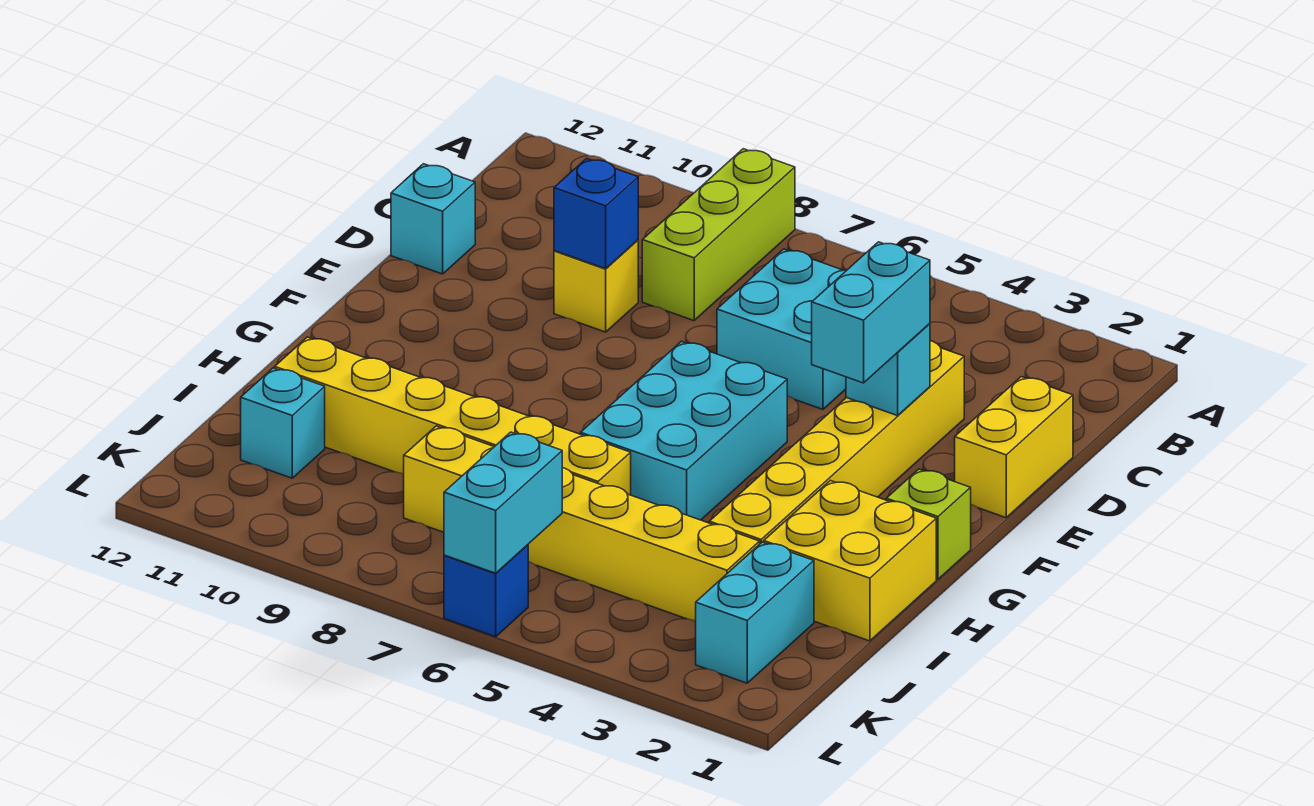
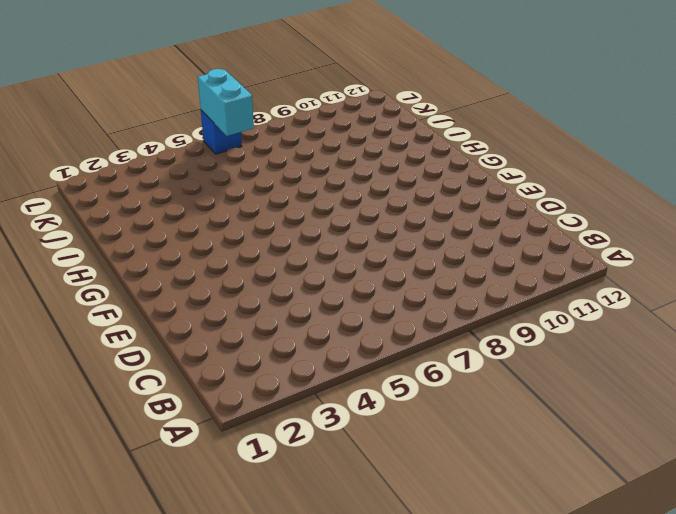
none -> lime 1x3 brick [642,149,795,321]
none -> cyan 2x2 brick [717,249,847,409]
none -> yellow 1x2 brick [955,377,1073,518]

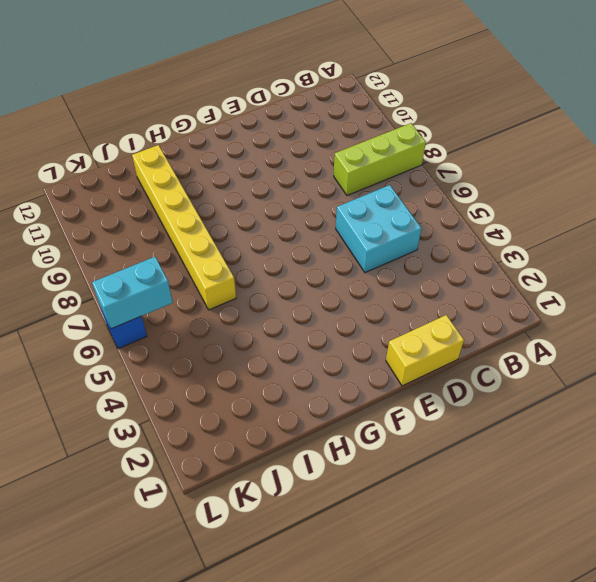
none -> yellow 1x6 brick [709,341,964,544]
none -> yellow 1x1 brick [554,240,638,332]
none -> cyan 1x1 brick [391,164,475,274]

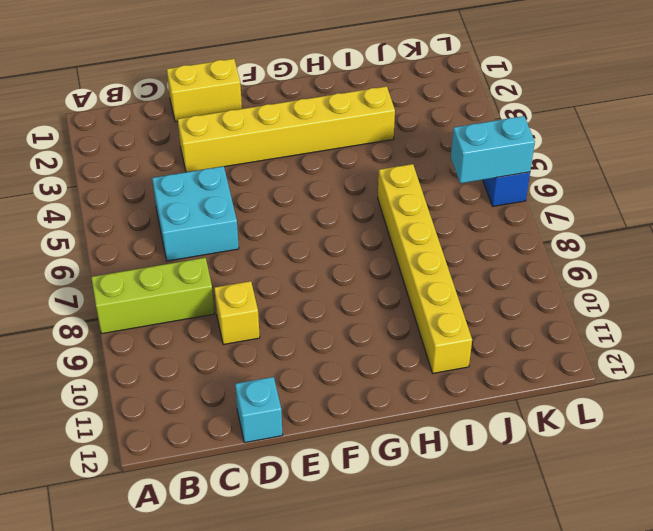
none -> cyan 2x3 brick [581,341,787,520]
none -> lime 1x1 brick [886,469,971,579]
none -> yellow 2x2 brick [764,481,936,641]

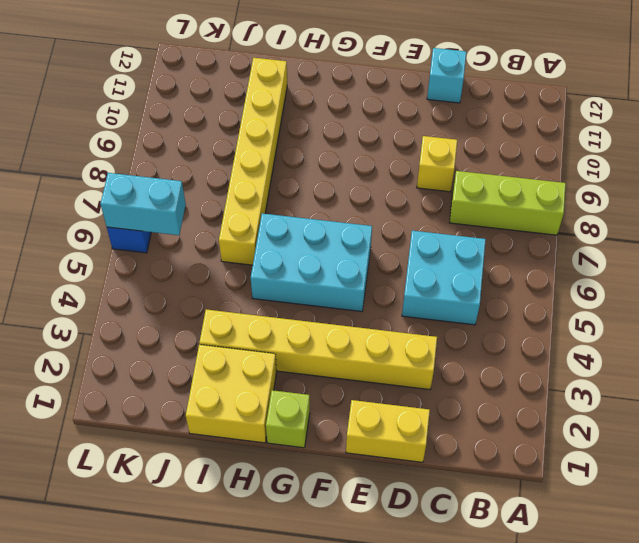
none -> cyan 1x2 brick [696,542,814,683]
none -> yellow 1x6 brick [404,426,760,621]
none -> cyan 1x1 brick [241,368,325,478]

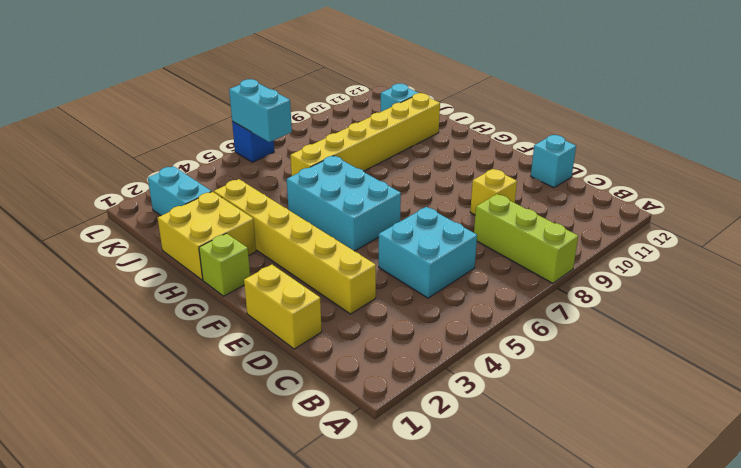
none -> yellow 1x6 brick [404,426,760,621]
none -> blue 1x1 brick [554,158,638,269]
none -> cyan 1x1 brick [846,324,930,416]

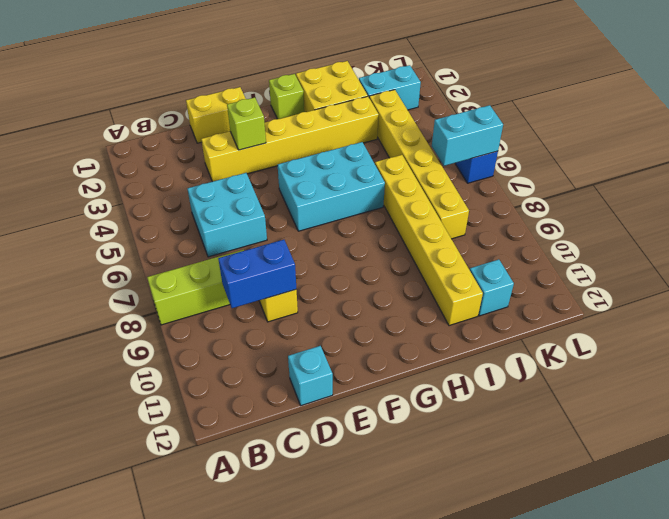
blue 1x2 brick [218,240,296,308] -> blue 1x1 brick [554,158,638,269]
lime 1x1 brick [227,98,266,150] -> cyan 1x1 brick [846,324,930,416]
none -> cyan 1x2 brick [812,242,930,383]

